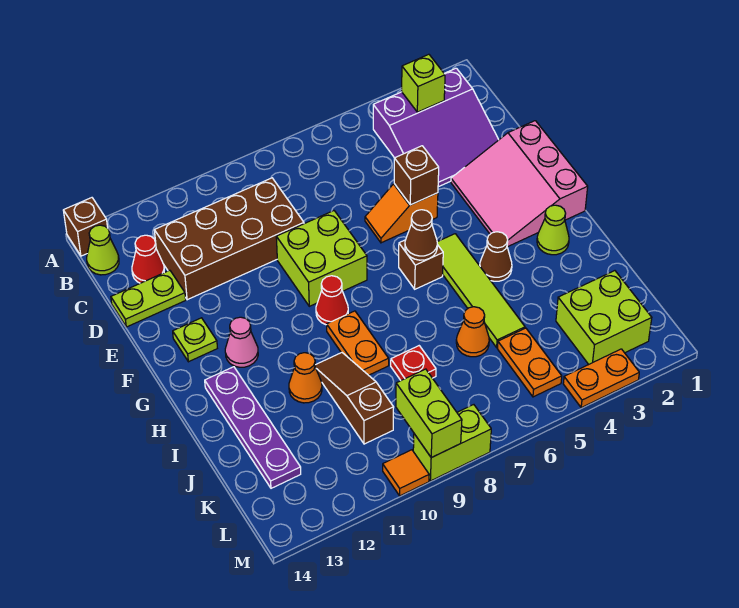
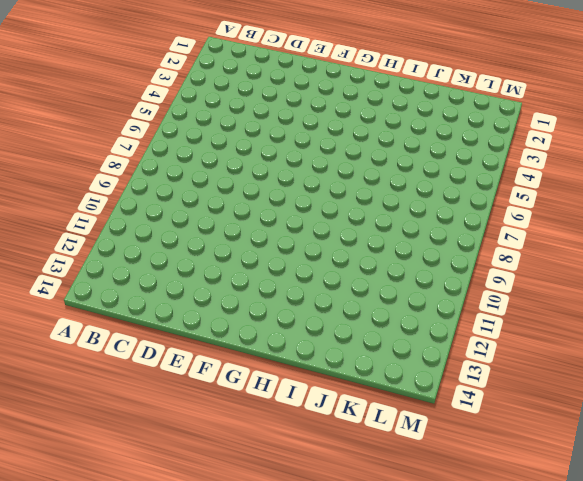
none -> brown 1x1 brick [63,198,108,256]
none -> purple 3x3 slope [373,68,499,187]
none -> lime 1x1 cone [87,225,119,275]
none -> brown 2x4 brick [154,178,304,300]

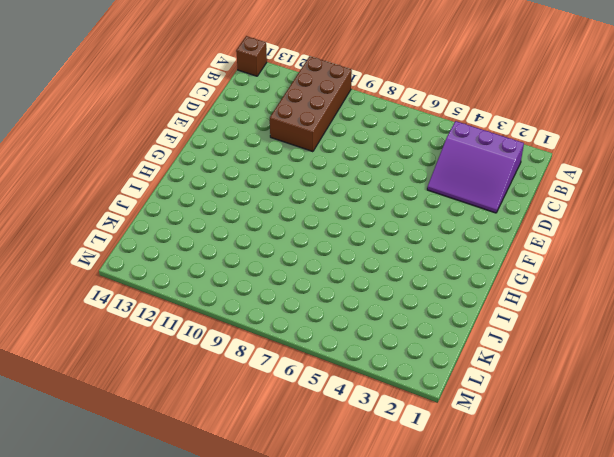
brown 2x4 brick [270,56,352,152] -> brown 2x4 brick turned to [154,178,304,300]
none -> lime 1x1 cone [87,225,119,275]
none -> red 1x1 cone [132,235,164,283]
none -> lime 1x2 plate [111,270,186,327]
none -> pink 3x3 slope [451,121,588,247]

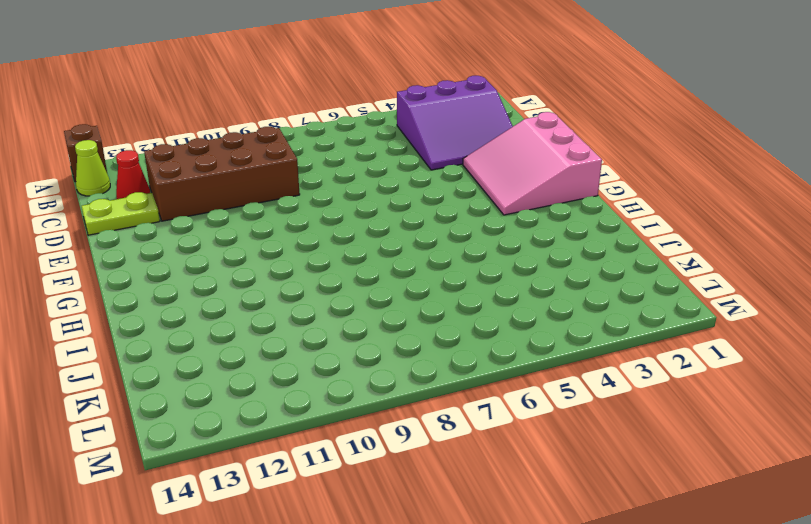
none -> orange 1x2 slope [365,184,438,243]
none -> lime 2x2 brick [276,211,367,306]
none -> lime 1x1 plate [173,318,217,362]
none -> lime 1x4 tile [437,234,525,347]

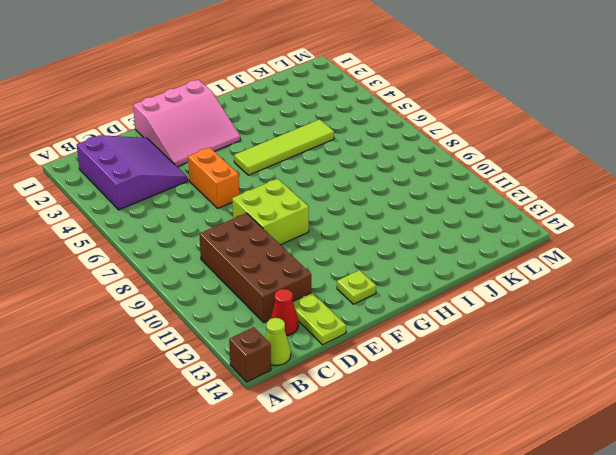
orange 1x2 brick [188,147,239,208] -> orange 1x2 slope [365,184,438,243]
none -> brown 1x1 brick [399,240,443,289]
none -> red 1x1 cone [316,276,348,325]
none -> pink 1x1 cone [225,317,258,367]
none -> lime 1x1 cone [537,205,569,255]

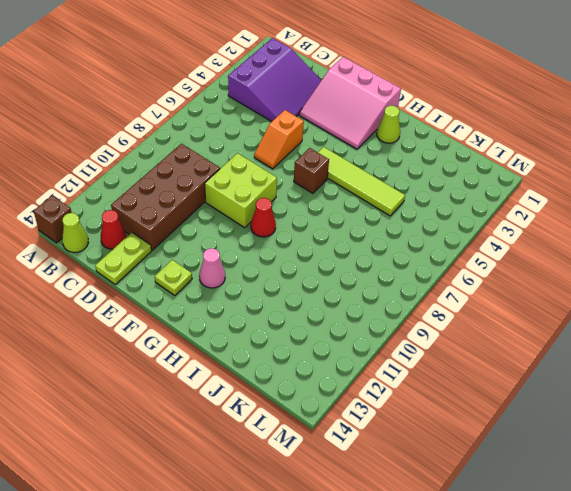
none -> brown 1x1 cone [480,232,512,281]
none -> orange 1x2 plate [327,311,389,375]
none -> purple 1x4 plate [205,367,301,488]
none -> brown 1x3 slope [315,353,394,444]

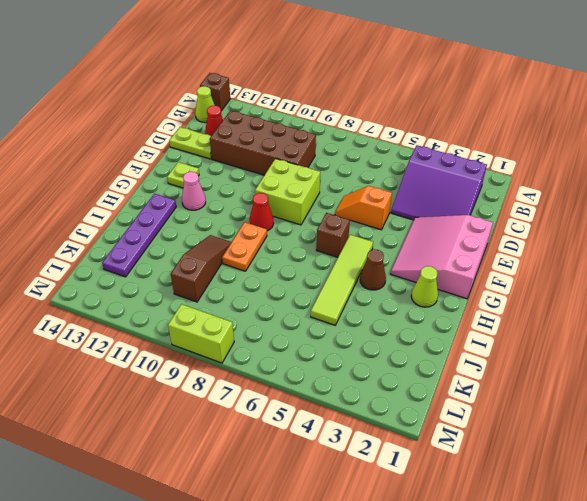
none -> orange 1x1 cone [289,353,322,403]
none -> orange 1x1 cone [456,307,489,357]
none -> red 1x1 plate [391,346,436,380]
none -> lime 2x2 brick [556,271,652,364]

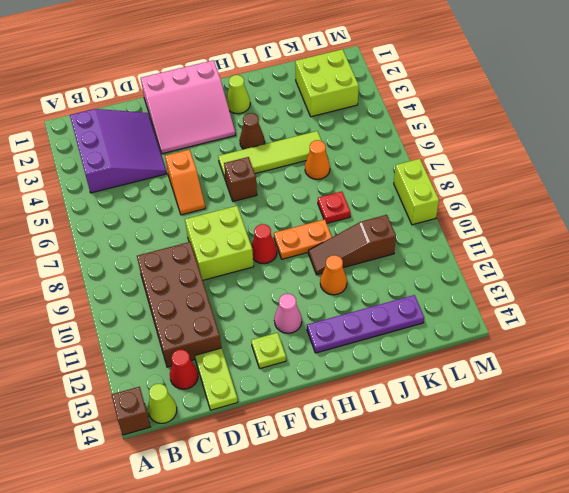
none -> orange 1x2 plate [498,328,562,397]
none -> orange 1x2 plate [563,349,639,408]
none -> orange 1x1 tile [383,450,429,496]
none -> lime 1x1 brick [402,54,445,112]

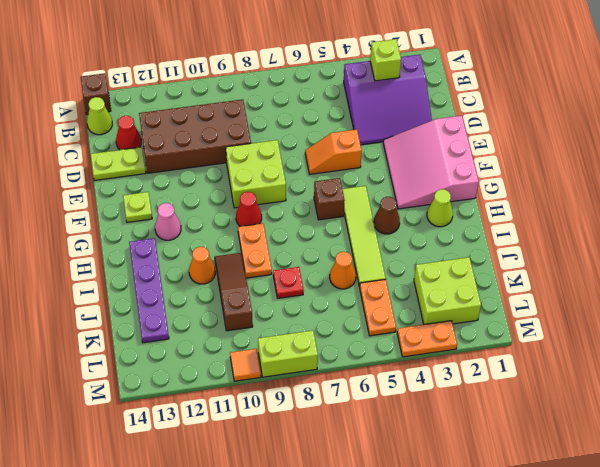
none -> brown 1x1 brick [394,146,439,205]
none -> brown 1x1 cone [405,210,437,260]
none -> lime 1x2 brick [396,369,462,458]

